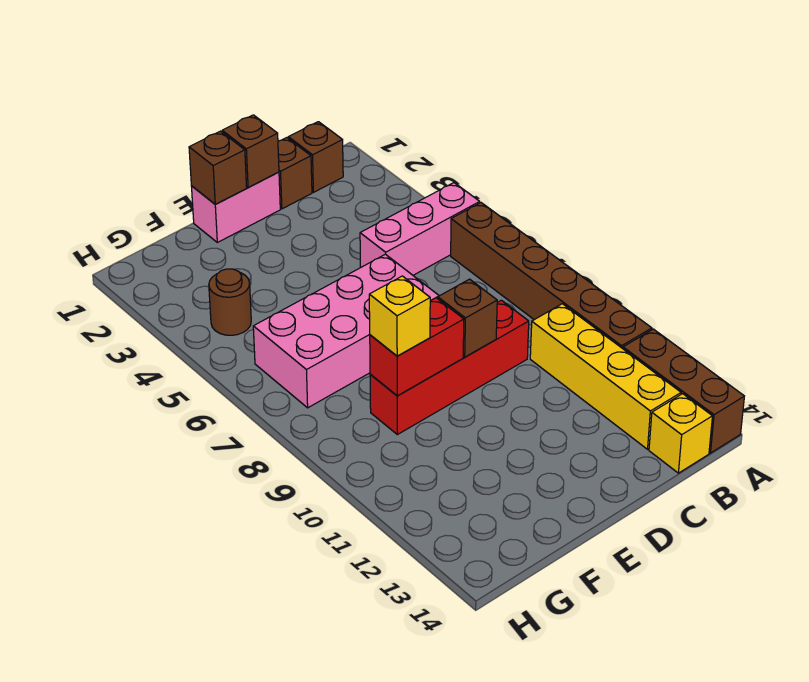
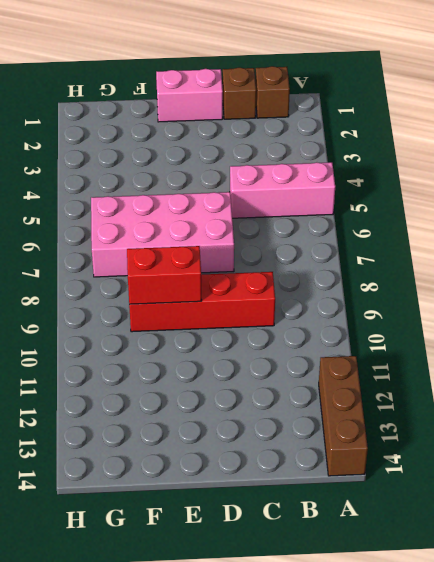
none -> brown 1x6 brick [451,203,652,349]
none -> yellow 1x4 brick [530,304,681,449]
none -> yellow 1x1 brick [649,394,712,473]

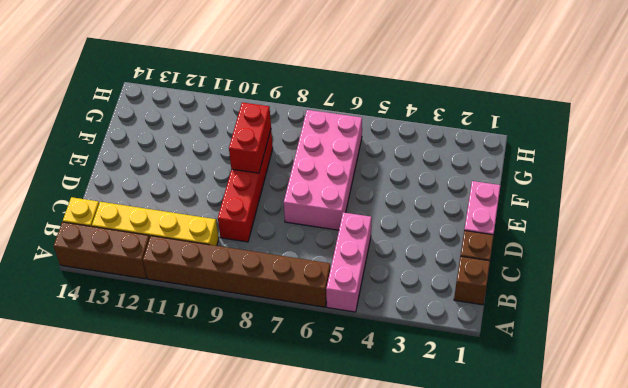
none -> brown 1x1 round brick [209,269,251,335]
none -> brown 1x1 brick [222,115,279,187]
none -> brown 1x1 brick [438,279,497,357]

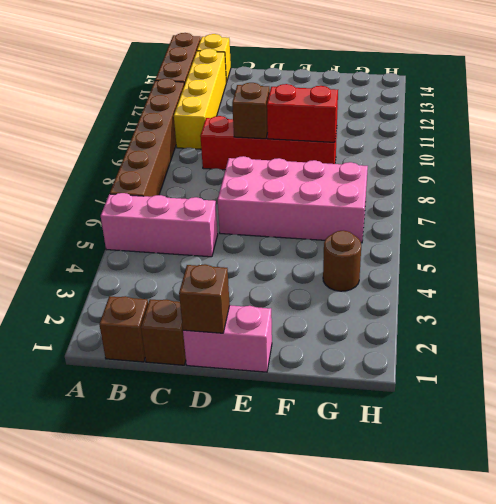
none -> brown 1x1 brick [189,131,247,204]
none -> yellow 1x1 brick [369,276,430,356]

